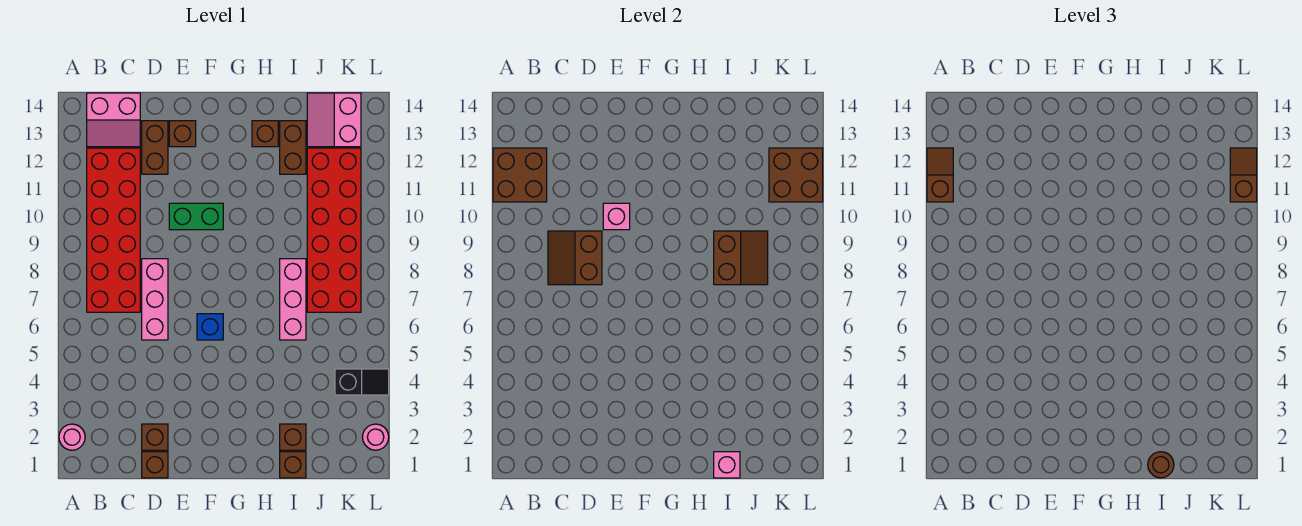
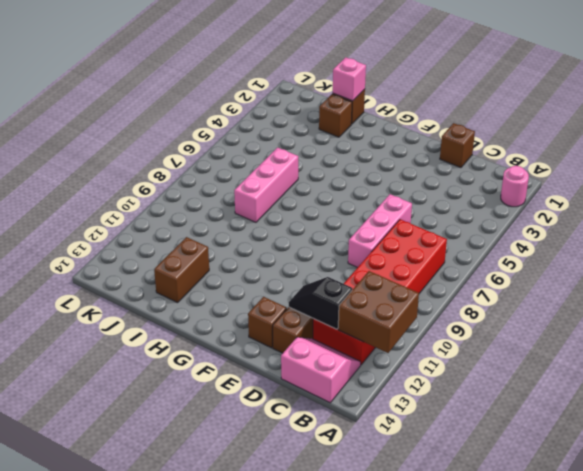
black 1x2 slope [289,277,353,329] -> black 1x2 slope moved to [335,369,389,395]
none -> brown 1x1 brick [142,424,168,450]
none -> green 1x2 brick [169,203,223,230]
none -> blue 1x1 brick [197,314,223,340]

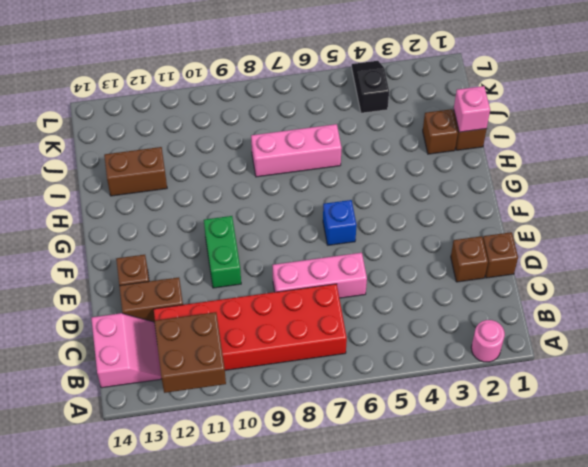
none -> brown 1x1 brick [252,121,278,147]
none -> red 2x6 brick [307,148,361,312]
none -> pink 2x2 slope [307,93,361,147]

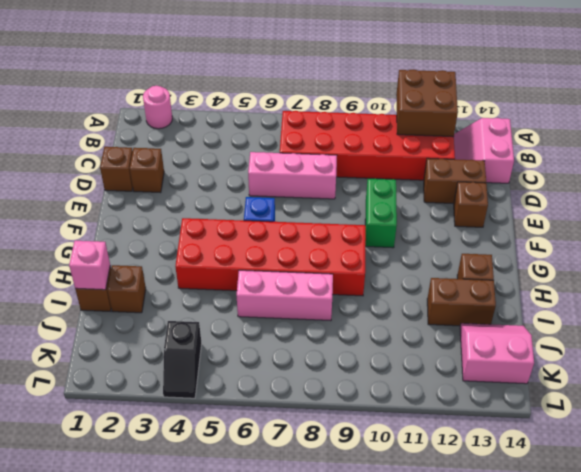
red 2x6 brick [175,218,366,296] -> red 2x6 brick moved to [307,148,361,312]
none -> pink 1x1 round brick [363,424,389,450]
none -> brown 2x2 slope [548,231,602,285]
none -> pink 1x1 brick [603,203,630,230]

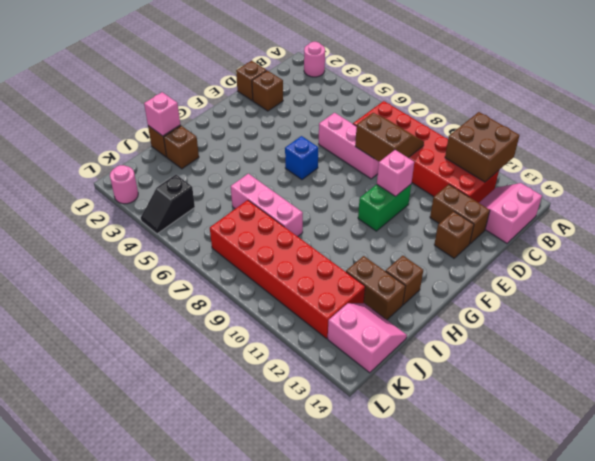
none -> brown 2x2 slope [714,231,768,285]
none -> brown 2x2 brick [769,148,823,202]
none -> brown 1x2 slope [927,148,953,202]

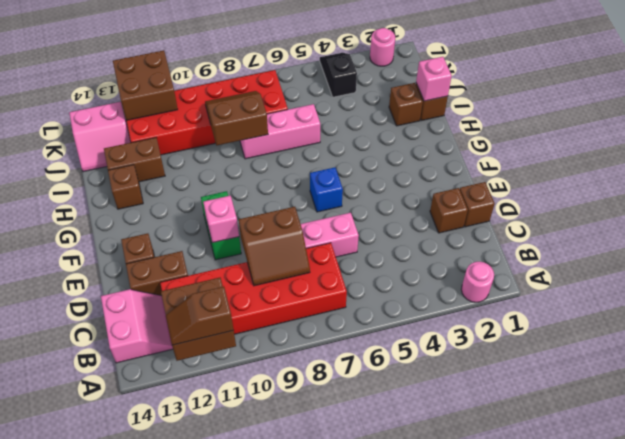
none -> brown 1x1 round brick [1148,452,1174,478]
none -> brown 1x2 slope [1230,148,1257,202]

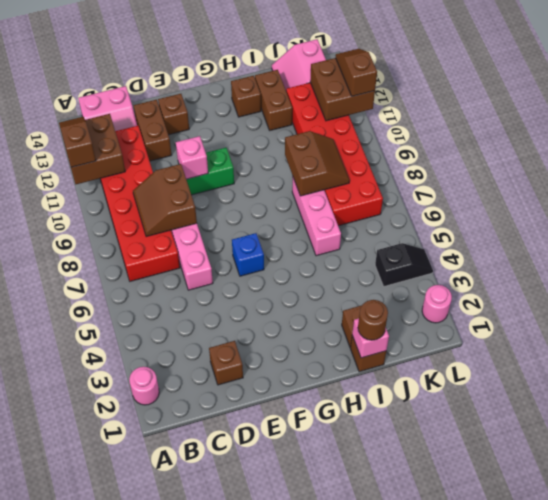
none -> brown 1x1 brick [142,452,168,478]

